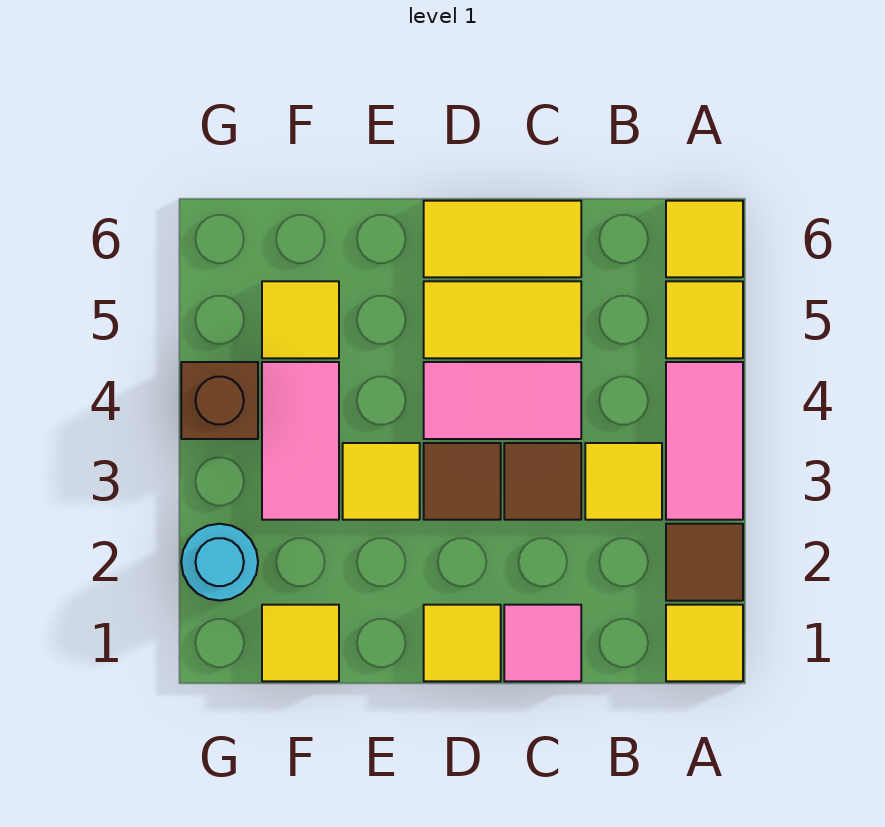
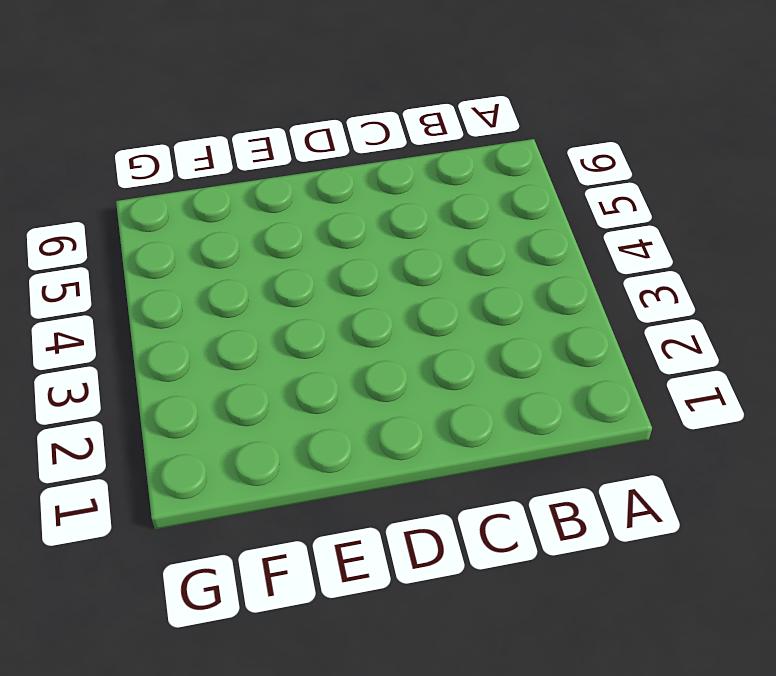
none -> yellow 1x1 tile [666,605,743,681]
none -> brown 1x1 tile [666,524,743,601]
none -> pink 1x2 tile [666,362,743,520]

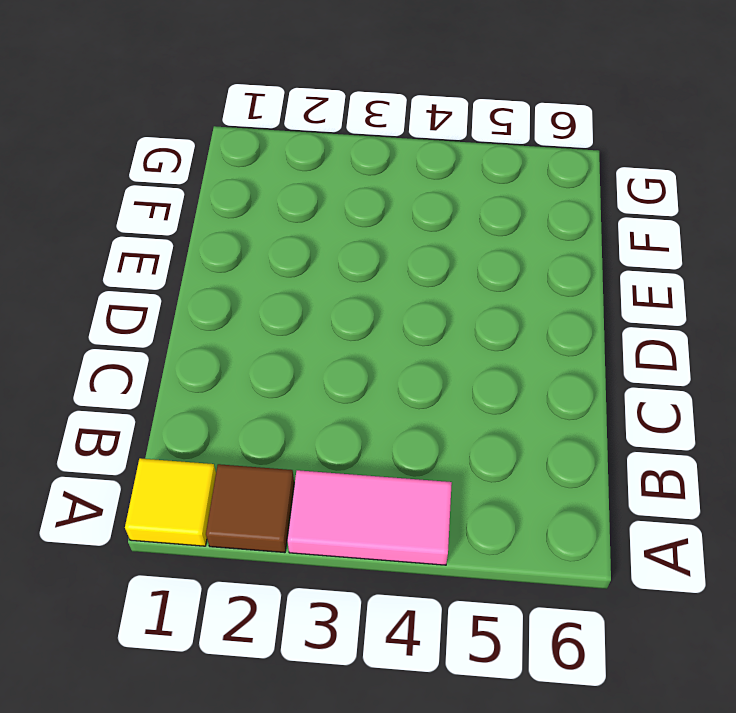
none -> yellow 1x1 tile [666,281,743,358]
none -> yellow 1x1 tile [666,201,743,277]
none -> yellow 1x1 tile [585,443,662,520]

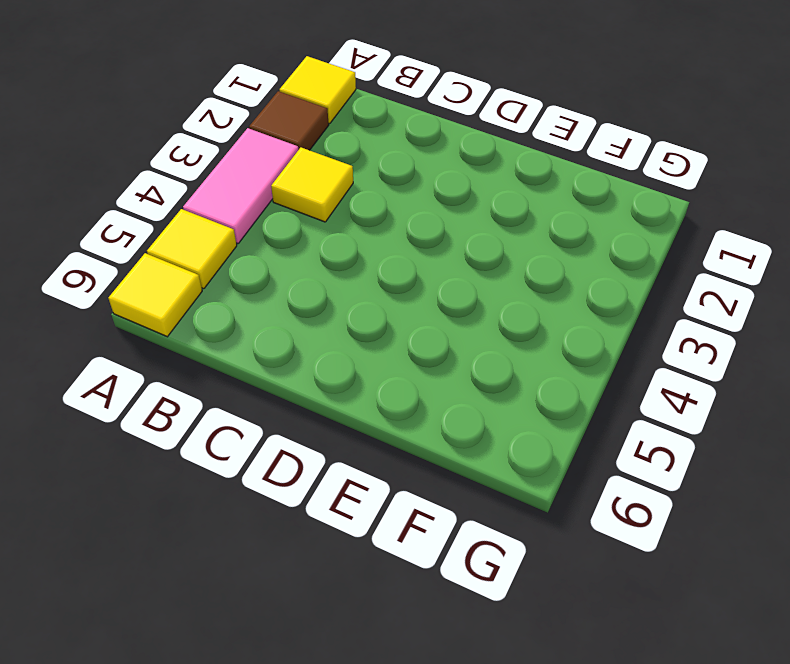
none -> pink 1x1 tile [504,605,581,681]
none -> brown 1x1 tile [504,443,581,520]
none -> pink 1x2 tile [424,362,581,439]

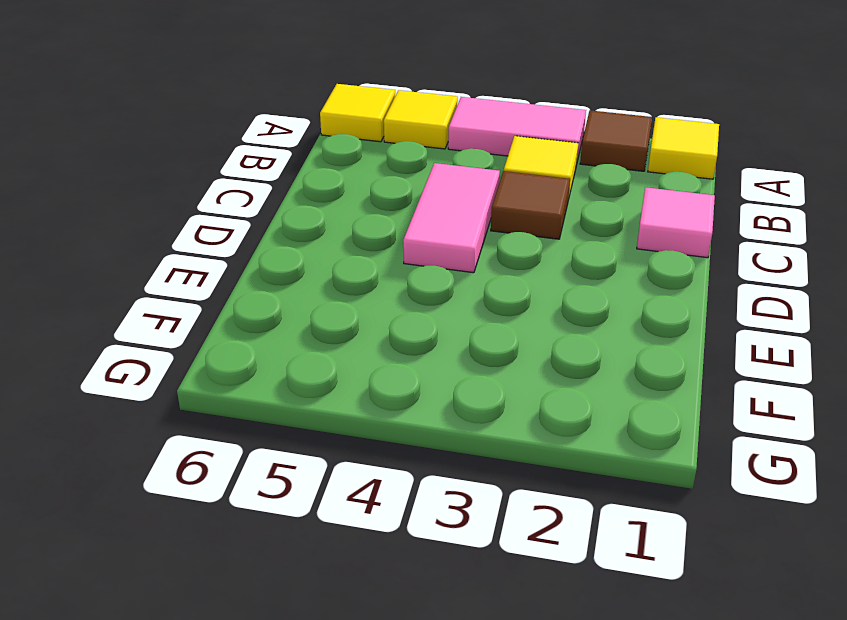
none -> yellow 1x2 tile [424,281,581,358]
none -> yellow 1x2 tile [424,201,581,277]
none -> yellow 1x1 tile [424,605,501,681]

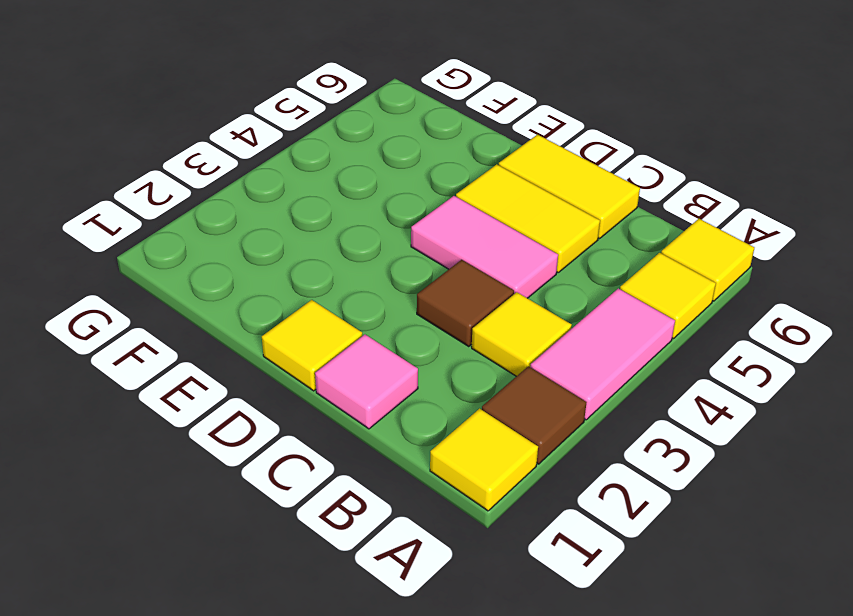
none -> brown 1x1 tile [424,443,501,520]
none -> yellow 1x1 tile [343,443,420,520]
none -> yellow 1x1 tile [262,605,339,681]

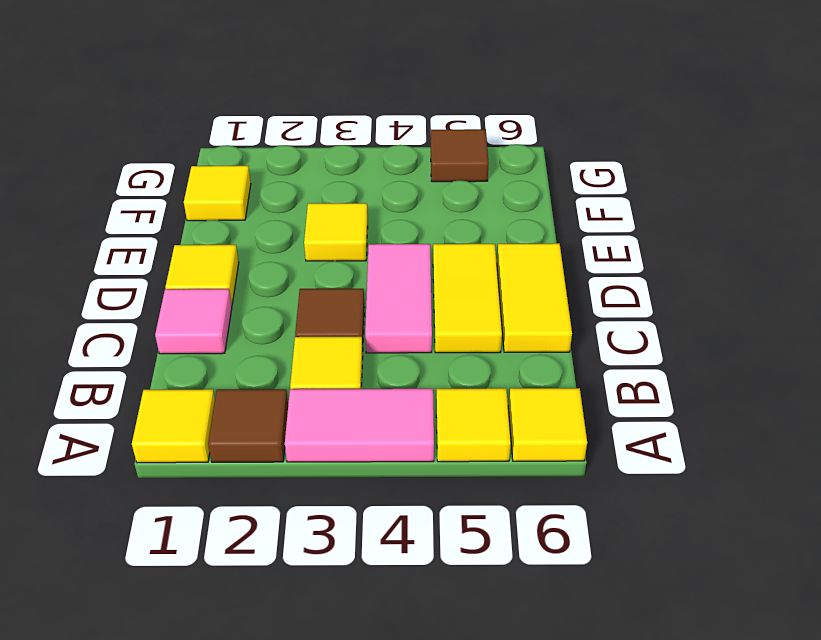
brown 1x1 tile [431,129,489,182] -> brown 1x1 tile moved to [424,443,501,520]
none -> pink 1x2 tile [262,362,339,520]
none -> yellow 1x1 tile [262,281,339,358]
none -> cyan 1x1 round brick [181,524,258,601]

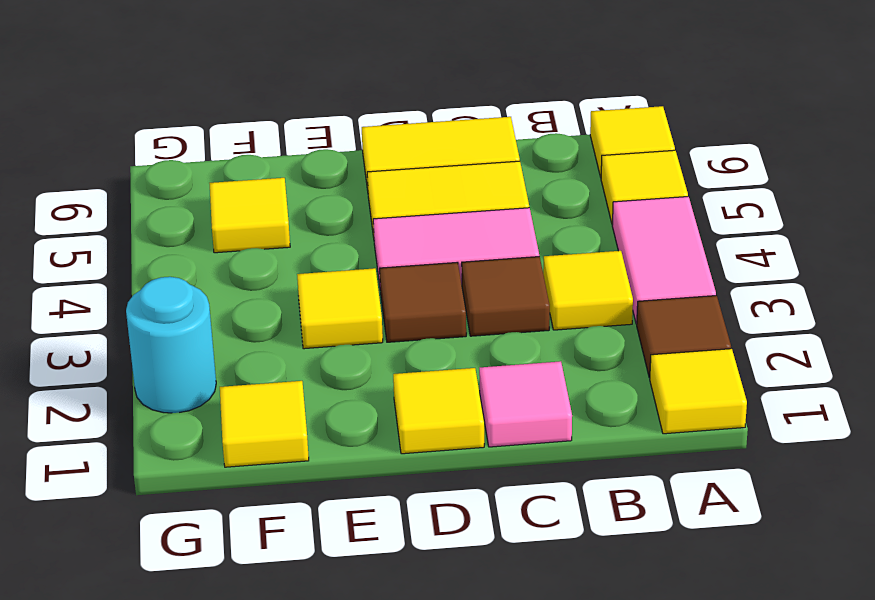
none -> pink 1x2 tile [262,362,339,520]
none -> brown 1x1 brick [181,362,258,439]

